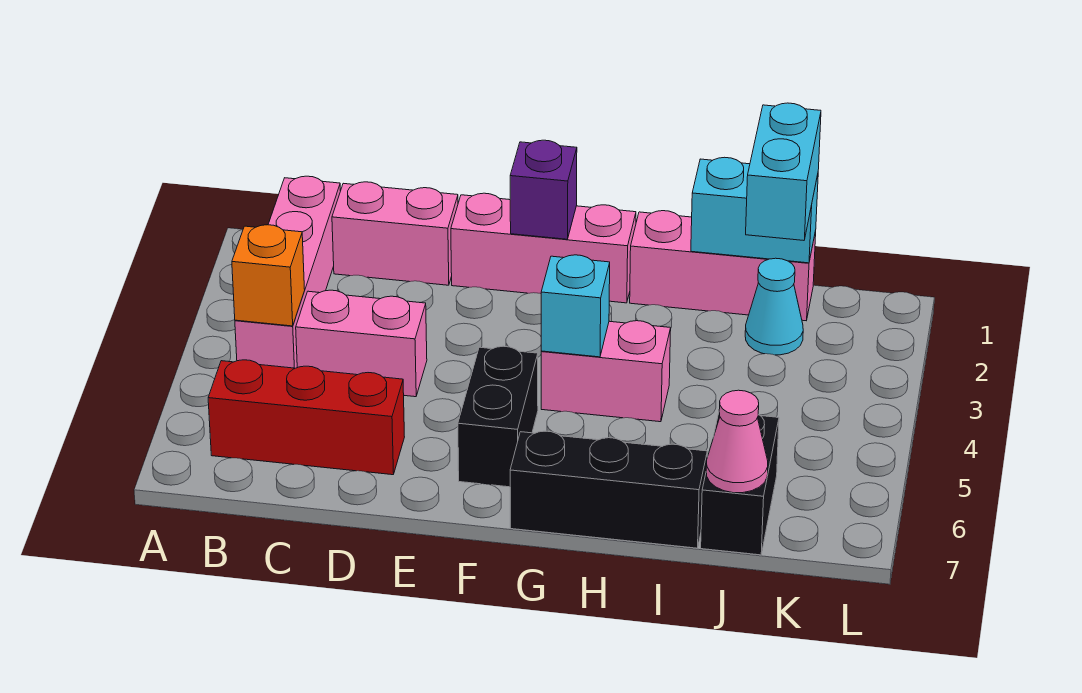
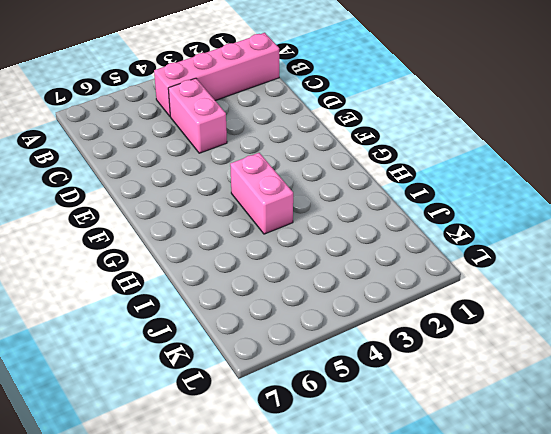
none -> red 1x3 brick [208,360,404,475]
none -> pink 1x2 brick [332,182,458,285]
none -> pink 1x3 brick [451,193,636,303]

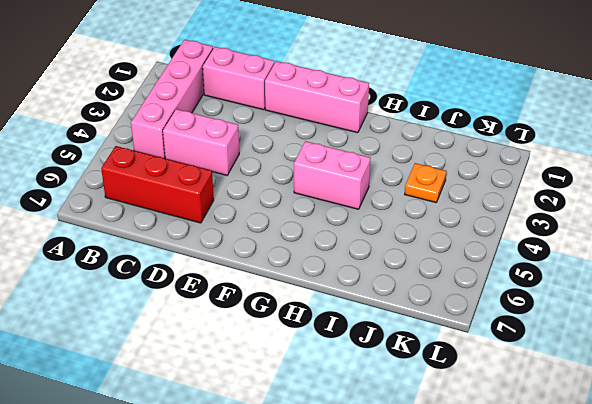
orange 1x1 plate [405,163,447,203] -> none
none -> black 1x2 brick [458,346,538,487]
none -> black 1x3 brick [510,431,707,548]
none -> pink 1x3 brick [630,211,816,321]

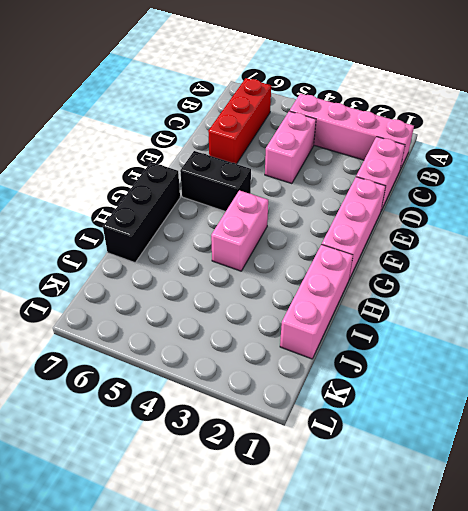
none -> cyan 1x1 cone [745,258,803,355]
none -> black 1x2 brick [701,413,779,555]
none -> orange 1x1 brick [232,225,305,326]

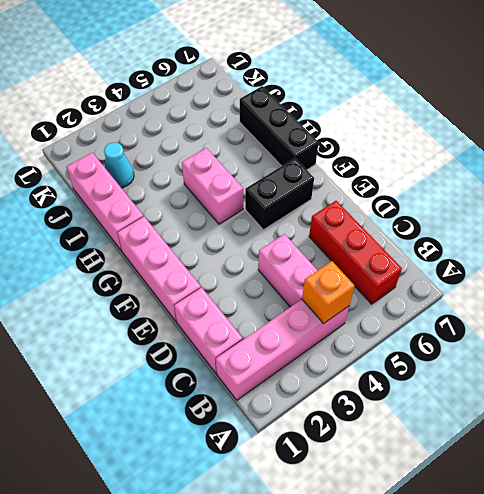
none -> black 1x2 brick [701,413,779,555]
none -> purple 1x1 brick [510,140,577,239]
none -> cyan 1x1 brick [541,255,610,357]

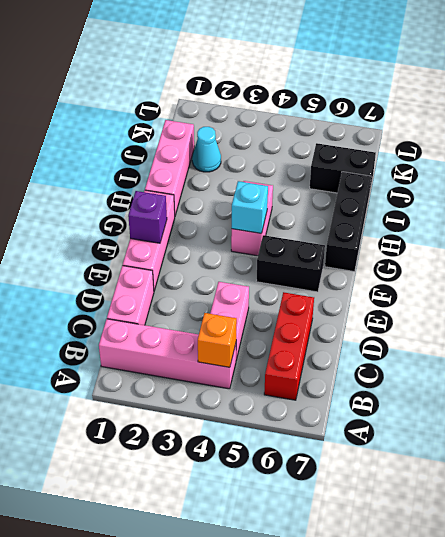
none -> cyan 1x2 brick [691,157,818,263]
none -> pink 1x1 cone [706,390,768,493]
none -> cyan 1x2 brick [746,103,821,240]

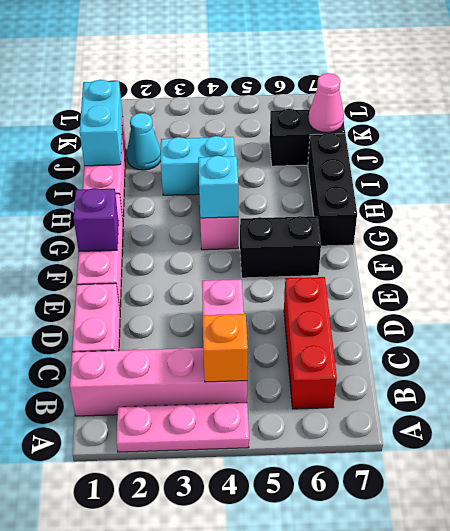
pink 1x3 plate [116,403,249,452] -> none
cyan 1x2 brick [161,136,235,195] -> cyan 1x2 brick moved to [746,103,821,240]

